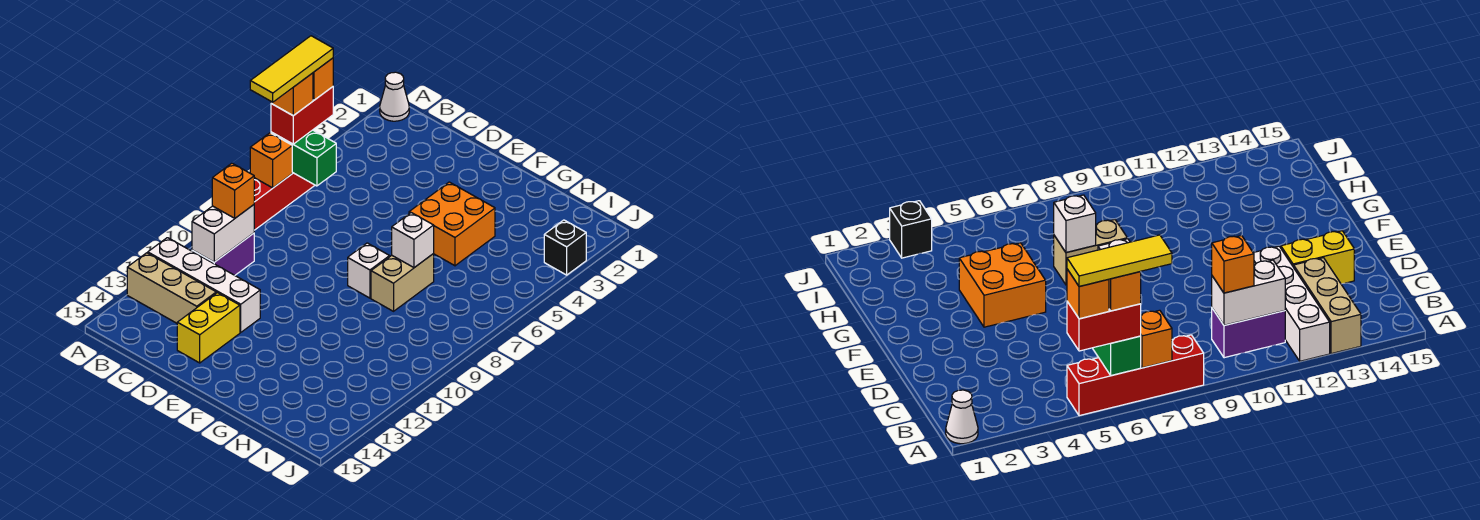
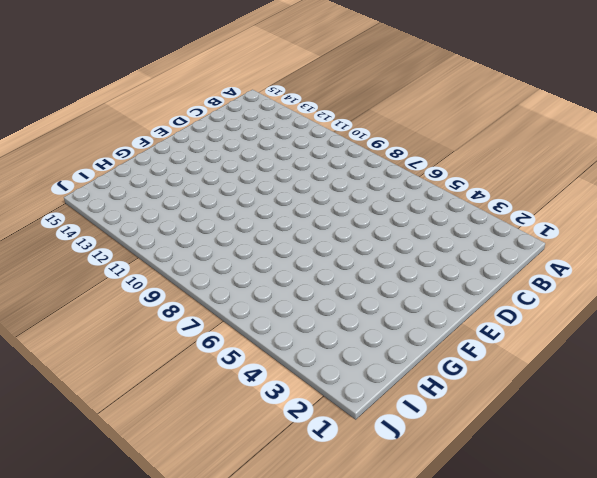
none -> white 1x1 cone [380,72,409,121]
none -> red 1x4 brick [254,172,315,230]
none -> white 1x4 brick [148,238,260,332]

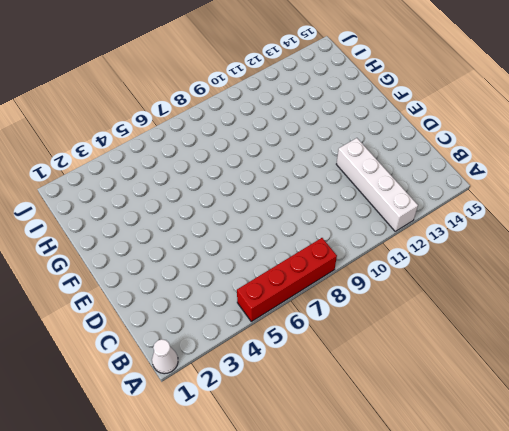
none -> tan 1x3 brick [127,253,216,323]
none -> purple 1x2 brick [192,233,254,275]
none -> yellow 1x2 brick [177,293,240,363]

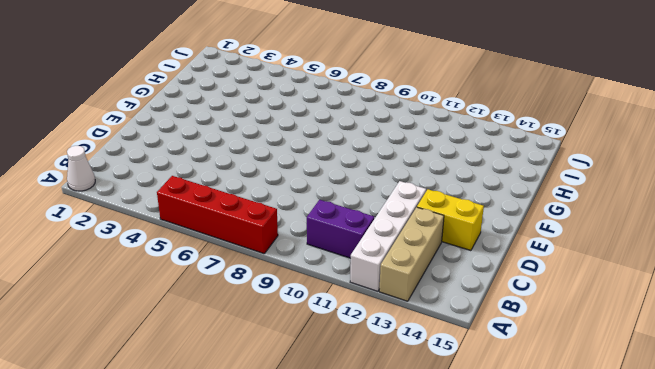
none -> orange 2x2 brick [409,182,495,266]
none -> white 1x1 brick [348,243,390,298]
none -> tan 1x2 brick [371,254,434,311]

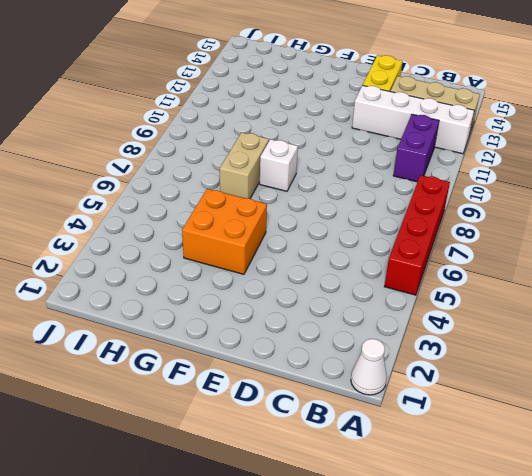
none -> black 1x1 brick [544,220,586,275]
none -> green 1x2 brick [271,130,336,186]
none -> orange 1x1 brick [250,133,292,188]

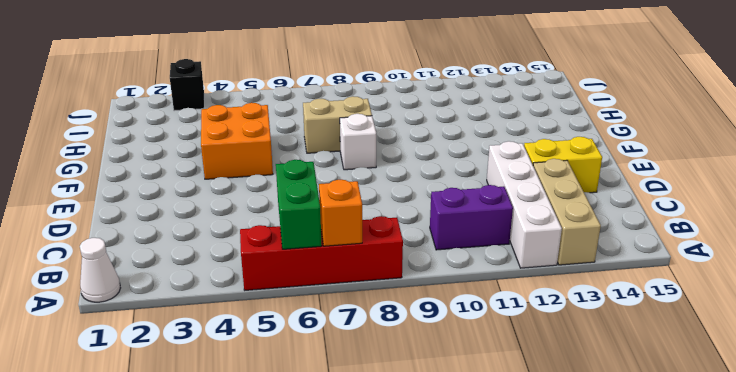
none -> white 1x2 brick [192,205,254,262]
none -> white 1x1 brick [392,213,434,268]
none -> red 1x2 brick [271,87,333,144]

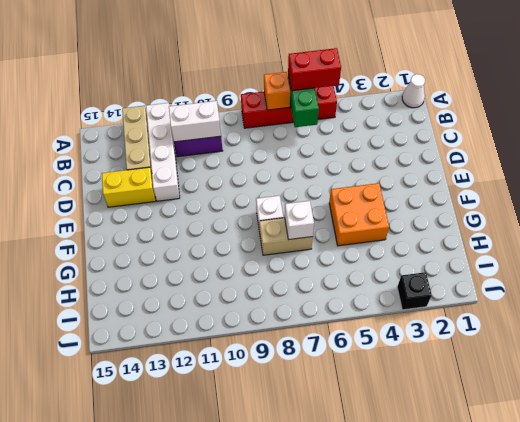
none -> orange 1x1 brick [212,163,254,218]
none -> orange 1x1 brick [313,58,333,100]
none -> orange 1x1 brick [271,73,313,116]

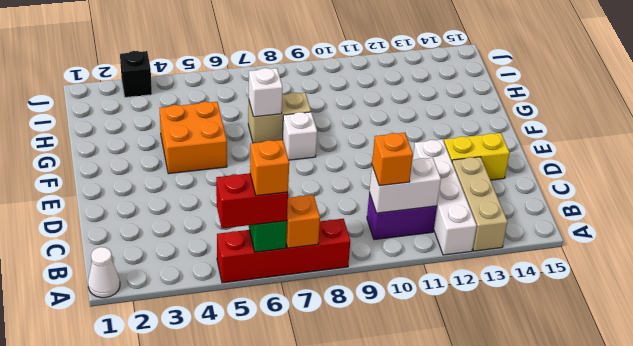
none -> orange 1x1 brick [313,58,333,100]
none -> yellow 1x3 tile [250,36,333,102]

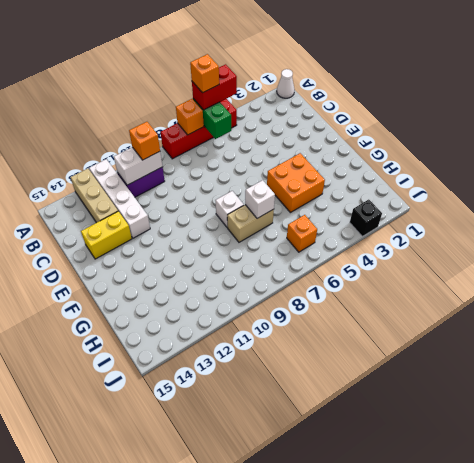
orange 1x1 brick [287,215,317,252] -> orange 1x1 brick moved to [313,58,333,100]
none -> yellow 1x3 tile [250,36,333,102]

